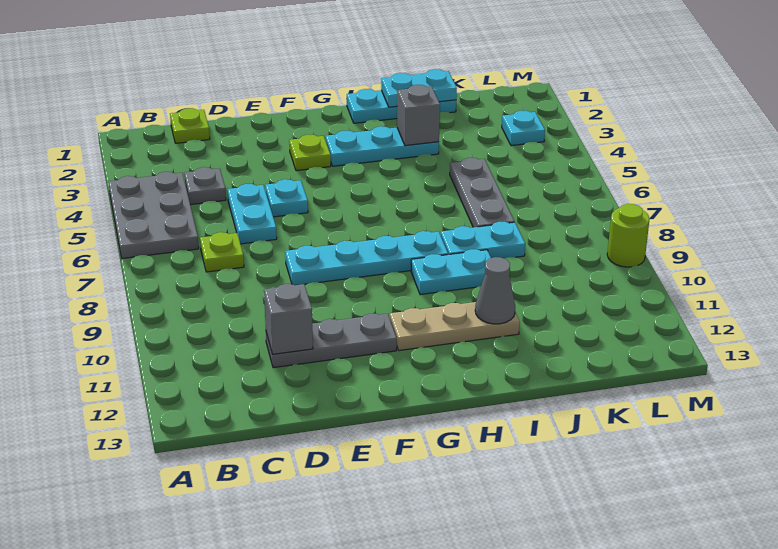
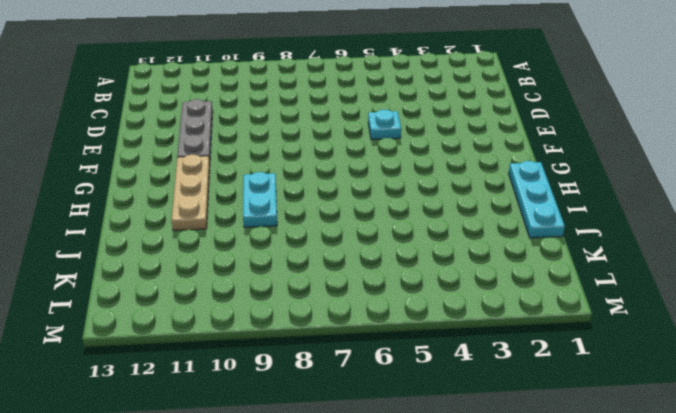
none -> grey 2x3 plate [109,172,199,258]
none -> lime 1x1 plate [170,108,210,143]
none -> grey 1x1 plate [184,167,226,205]

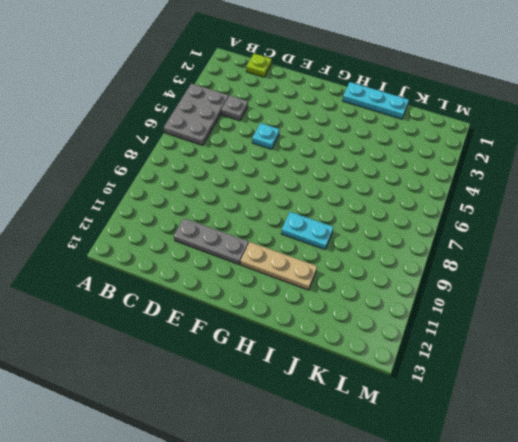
none -> lime 1x1 plate [200,232,244,272]
none -> cyan 1x2 plate [228,184,277,244]
none -> cyan 1x4 plate [285,231,448,285]

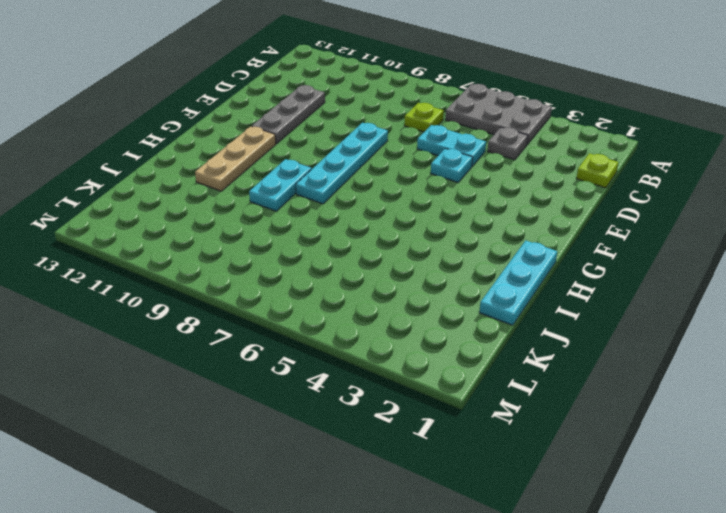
none -> lime 1x1 plate [289,135,331,171]
none -> cyan 1x3 plate [326,126,439,166]
none -> cyan 1x2 plate [441,222,525,259]

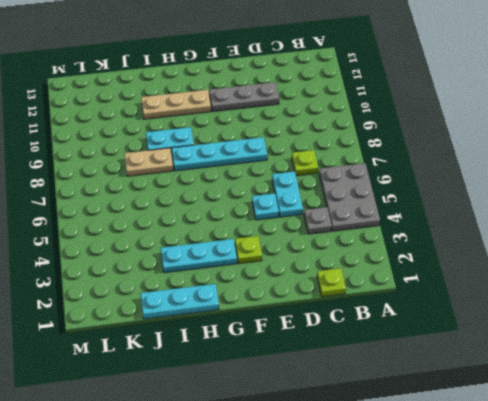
tan 1x2 plate [124,148,173,176] -> cyan 1x2 plate [441,222,525,259]
none -> grey 1x3 plate [450,158,514,227]
none -> cyan 1x1 plate [502,111,545,146]
none -> lime 1x1 round brick [607,204,650,267]

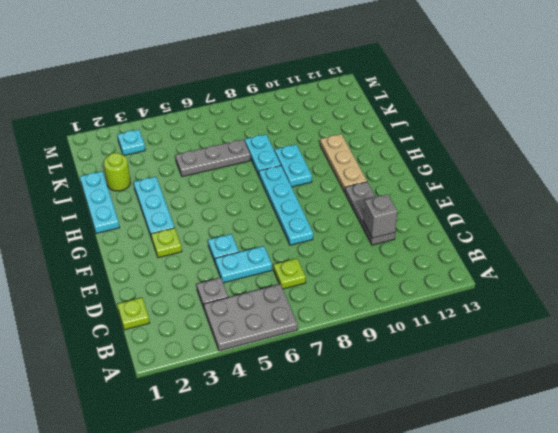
lime 1x1 round brick [104,153,131,191] -> lime 1x1 round brick moved to [607,204,650,267]
none -> cyan 1x2 plate [381,69,457,107]
none -> grey 1x1 brick [397,85,440,146]
none -> grey 1x1 cone [475,257,515,324]

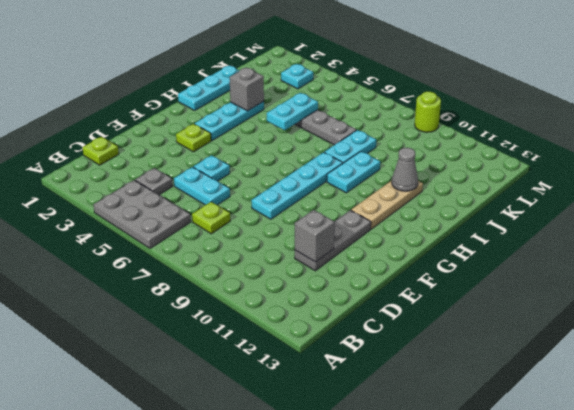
cyan 1x2 plate [267,93,318,130] -> cyan 1x2 plate moved to [381,69,457,107]

